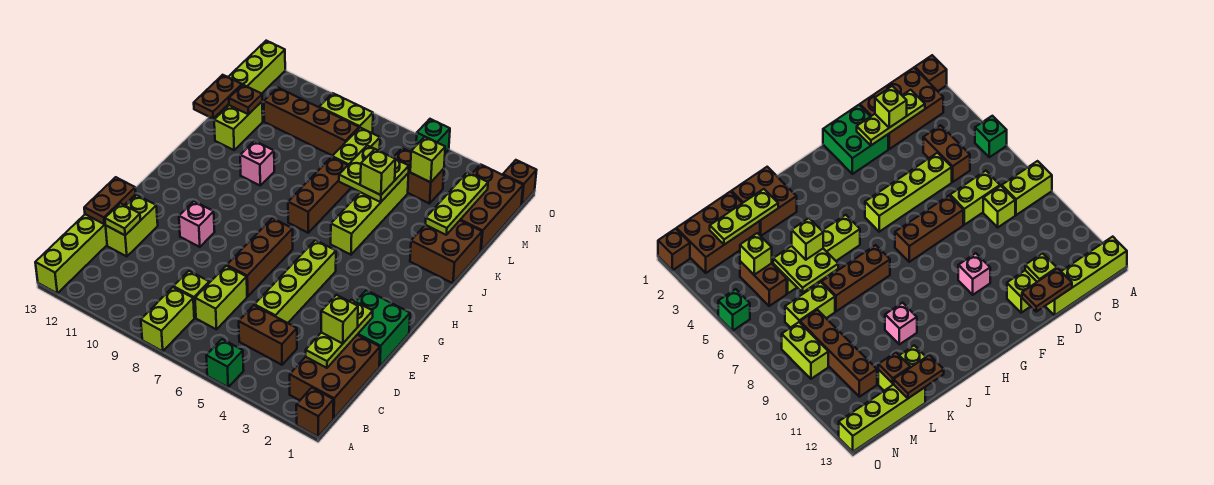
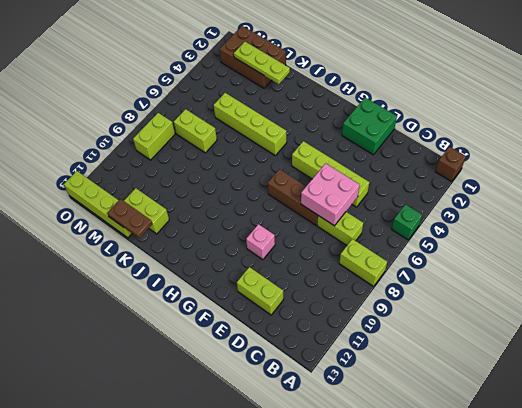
pink 2x2 brick [301,163,360,226] -> none
none -> lime 1x4 brick [35,214,107,293]
none -> brown 2x3 brick [290,335,380,419]
none -> brown 1x2 brick [239,305,297,365]
none -> lime 1x1 brick [174,271,209,318]

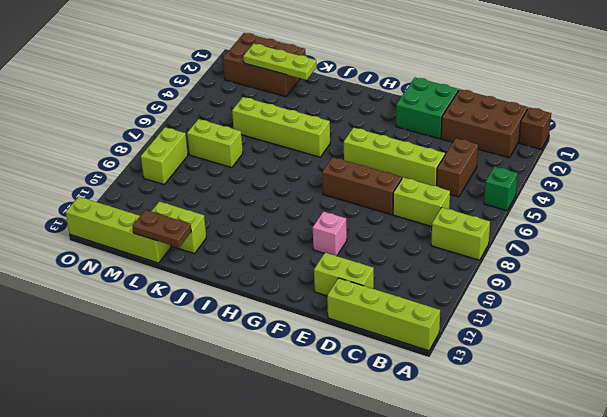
none -> lime 1x1 brick [174,271,209,318]
none -> brown 1x3 brick [288,157,351,233]
none -> brown 2x2 brick [410,221,482,283]
none -> pink 1x1 brick [240,141,274,185]

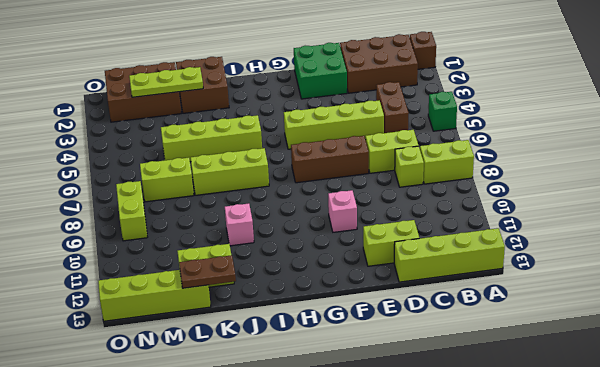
lime 1x3 brick [191,148,269,195] -> brown 1x3 brick [288,157,351,233]
none -> brown 1x2 brick [393,148,444,204]
none -> brown 1x4 brick [264,88,359,156]
none -> brown 1x1 brick [503,160,537,205]
none -> green 1x1 brick [416,119,450,153]

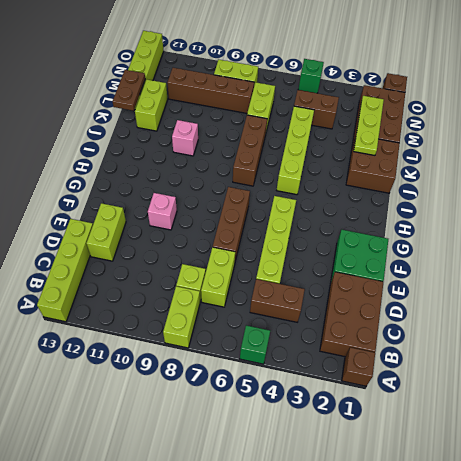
none -> lime 1x3 plate [306,300,373,368]
none -> lime 1x1 plate [105,203,140,235]
none -> brown 1x2 plate [84,177,136,224]
none -> lime 2x2 plate [339,145,409,202]

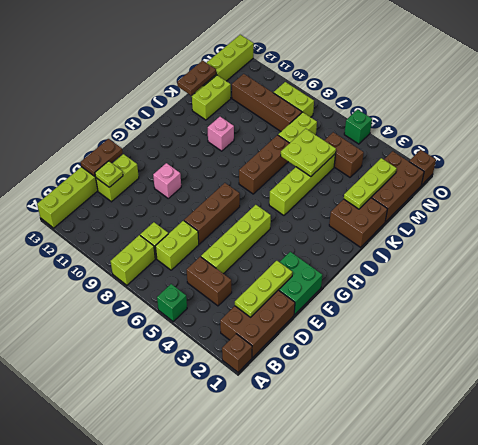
none -> brown 1x1 plate [229,85,262,114]
none -> lime 1x1 brick [410,137,445,182]
none -> lime 1x1 brick [321,295,358,343]
none -> lime 1x1 brick [360,149,396,195]

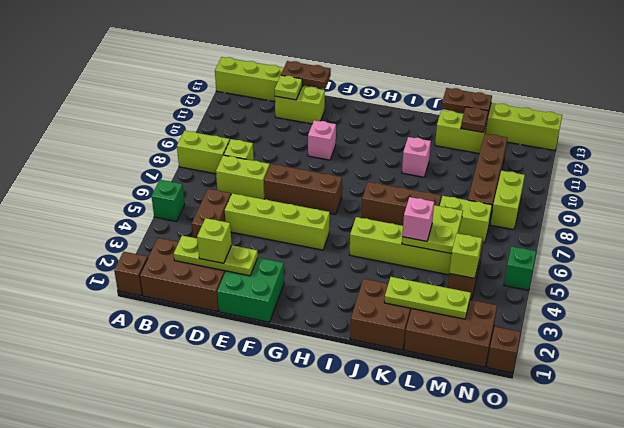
pink 1x1 brick [402,197,434,241] -> lime 1x1 brick [360,149,396,195]

